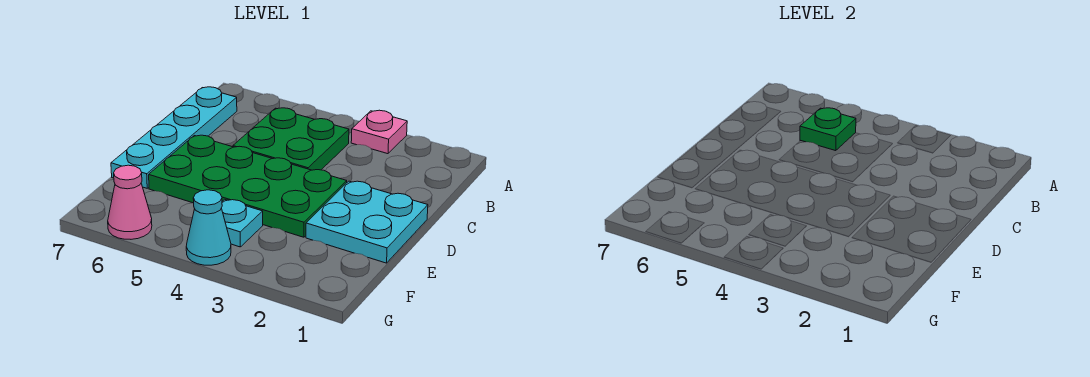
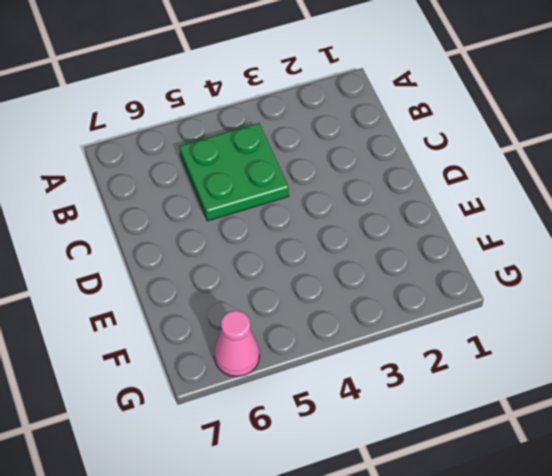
none -> pink 1x1 plate [351,110,407,154]
none -> cyan 1x4 plate [111,87,237,188]

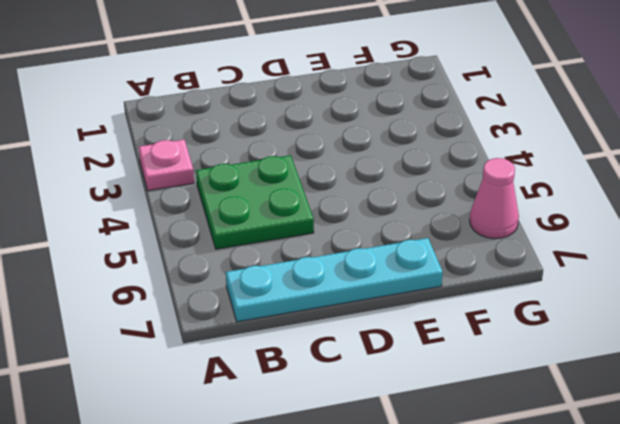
none -> cyan 2x2 plate [306,181,428,263]
none -> green 2x4 plate [149,135,347,237]

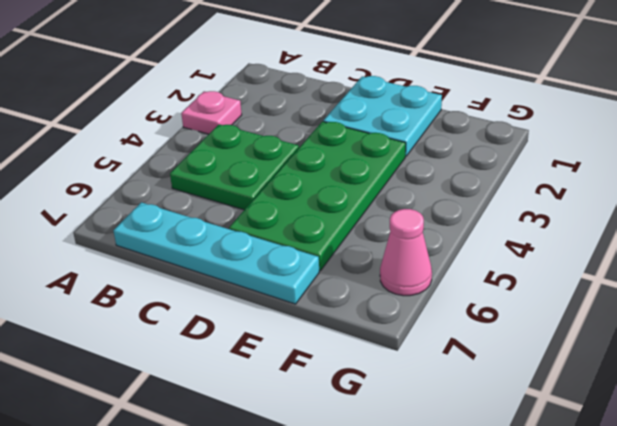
none -> cyan 1x1 plate [222,200,263,247]
none -> cyan 1x1 cone [186,190,231,265]

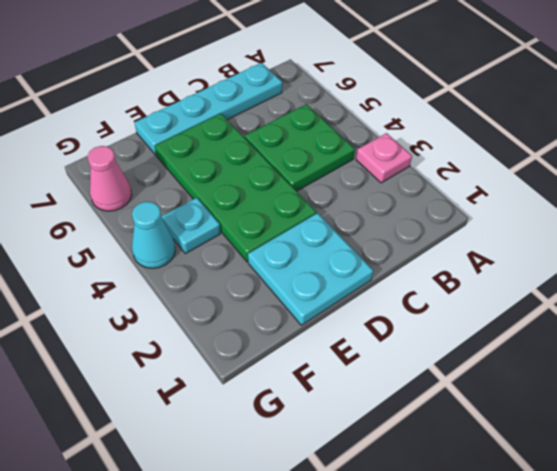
none -> green 1x1 plate [800,108,856,151]

